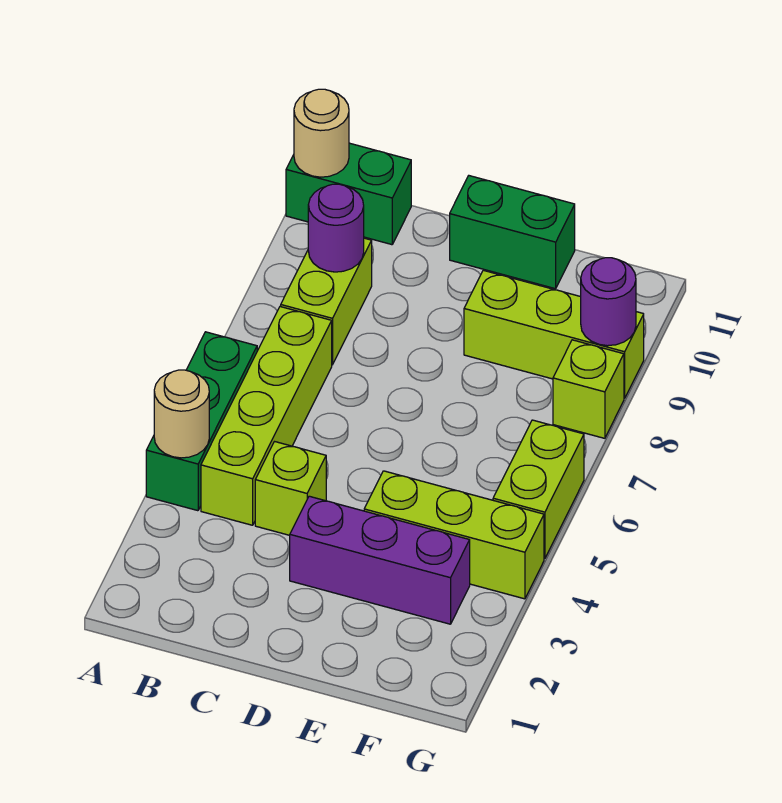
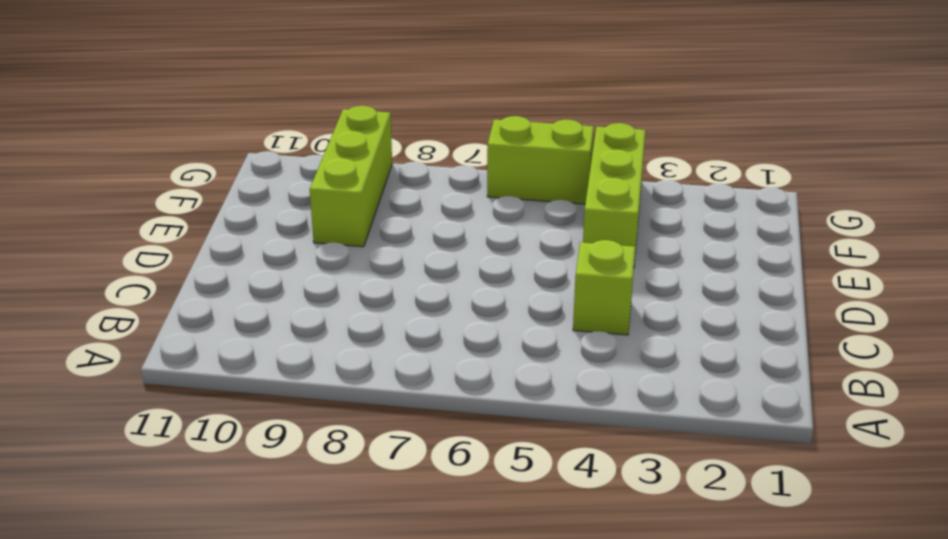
none -> green 1x3 brick [146,332,257,511]
none -> green 1x2 brick [286,143,411,245]
none -> lime 1x4 brick [201,306,332,525]

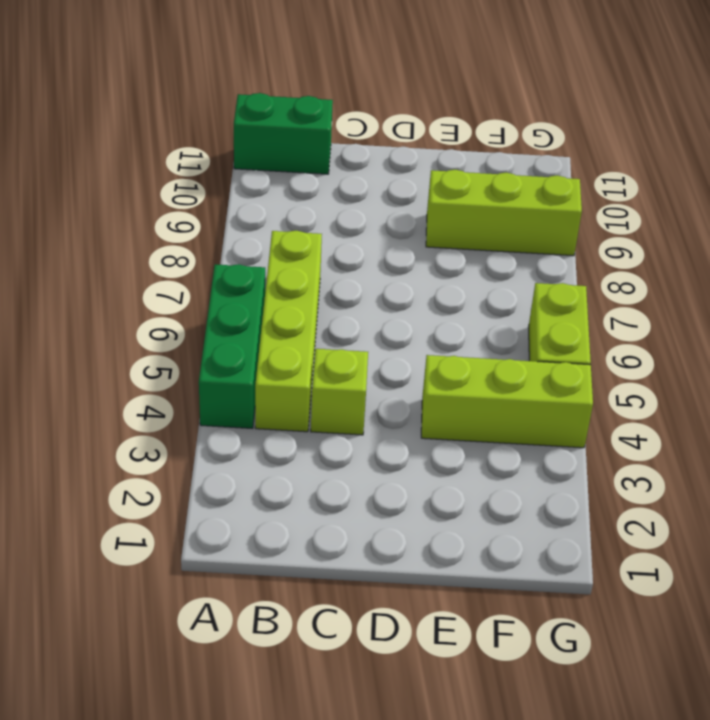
none -> lime 1x2 brick [281,238,372,365]
none -> purple 1x3 brick [290,496,470,624]
none -> green 1x2 brick [450,176,575,289]

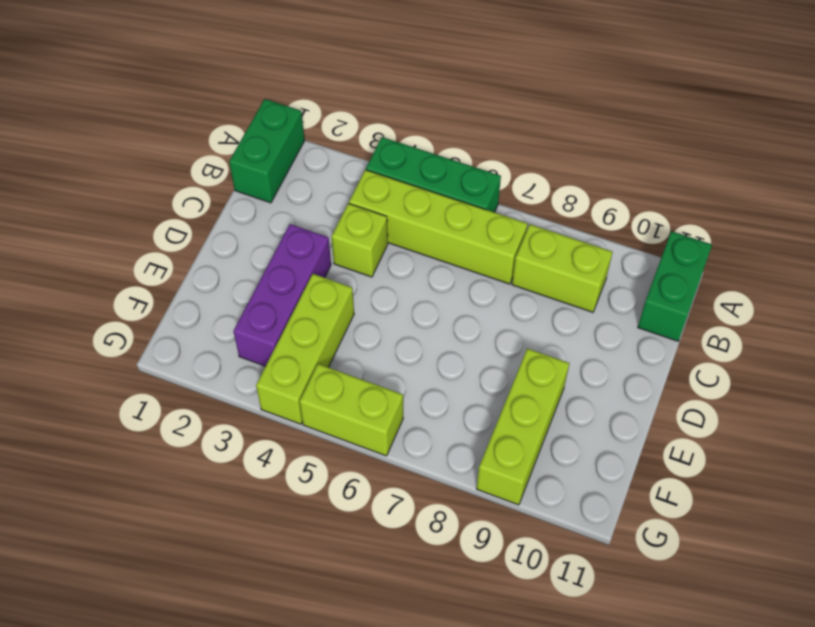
green 1x2 brick [229,99,305,203] -> green 1x2 brick moved to [450,176,575,289]
none -> lime 1x1 brick [553,340,624,438]
none -> tan 1x1 round brick [154,370,209,458]
none -> tan 1x1 round brick [294,89,349,177]

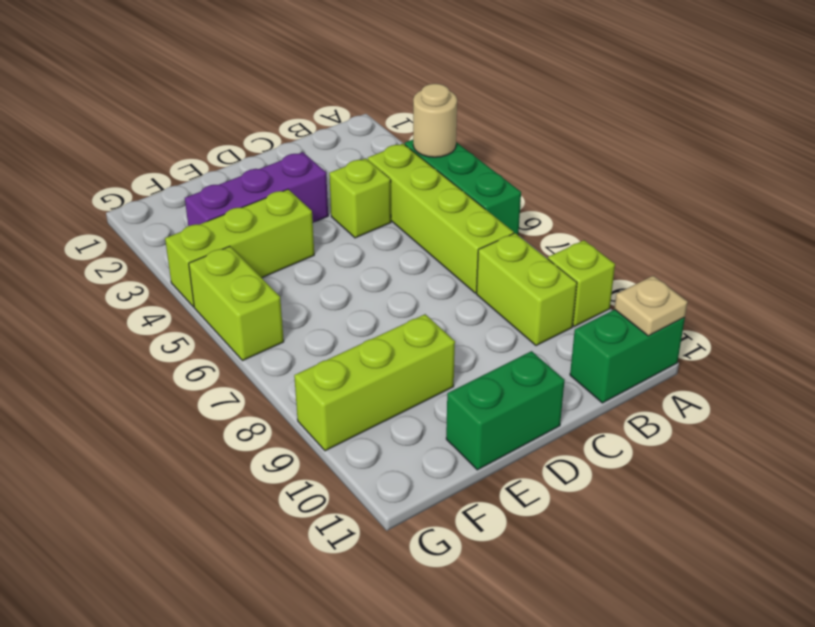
lime 1x1 brick [548,240,615,326] -> lime 1x1 brick moved to [553,340,624,438]
tan 1x1 plate [615,276,688,336] -> tan 1x1 round brick [294,89,349,177]
none -> purple 1x1 round brick [308,184,364,272]
none -> purple 1x1 round brick [581,258,636,346]

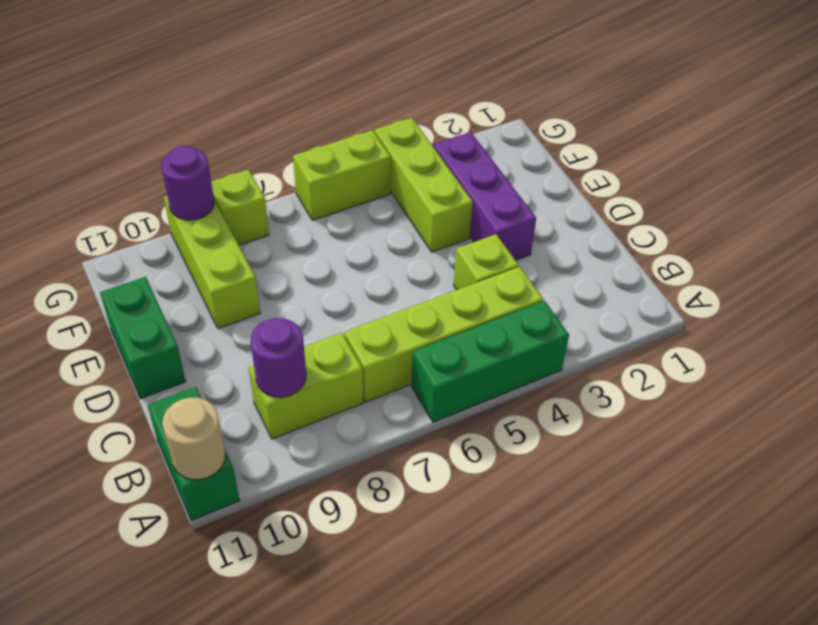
none -> tan 1x1 round brick [154,370,209,458]

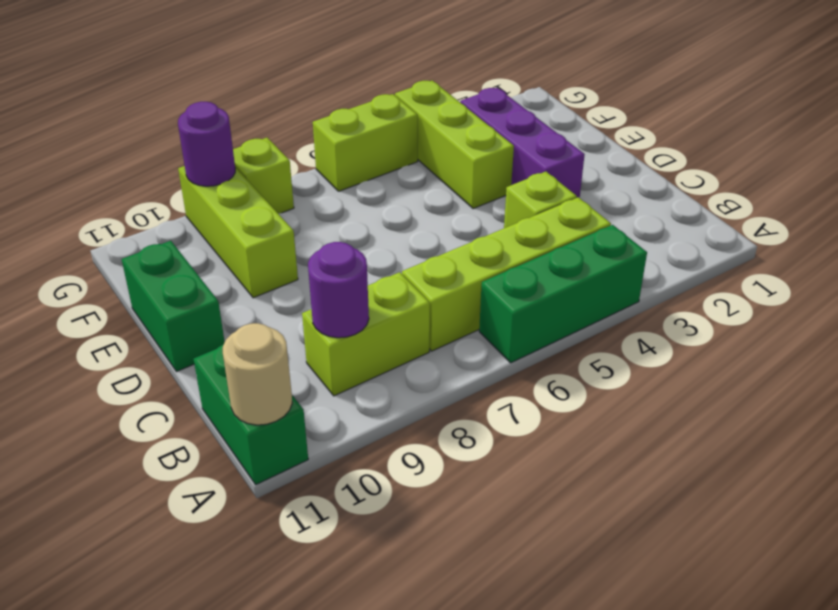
none -> tan 1x1 round brick [154,370,209,458]

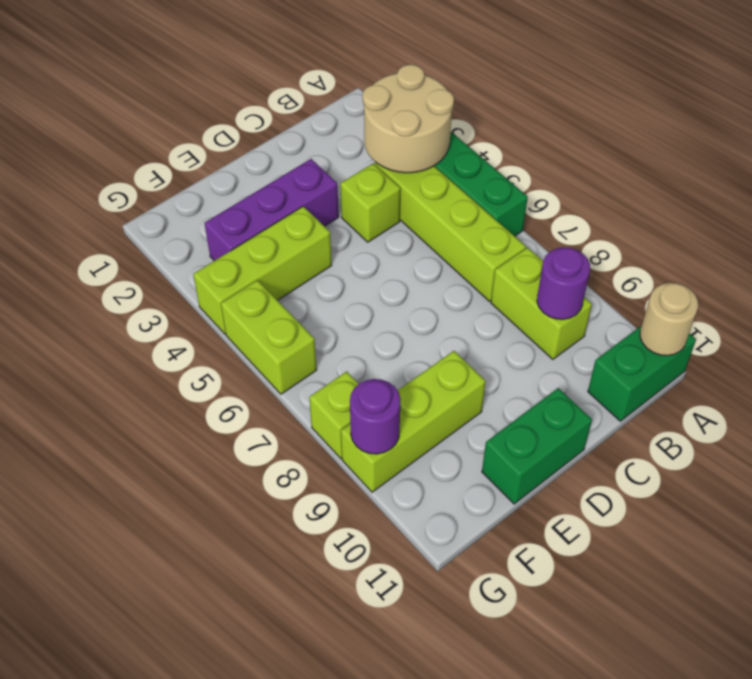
tan 2x2 round brick [363,65,454,173] -> tan 1x1 round brick [154,370,209,458]

